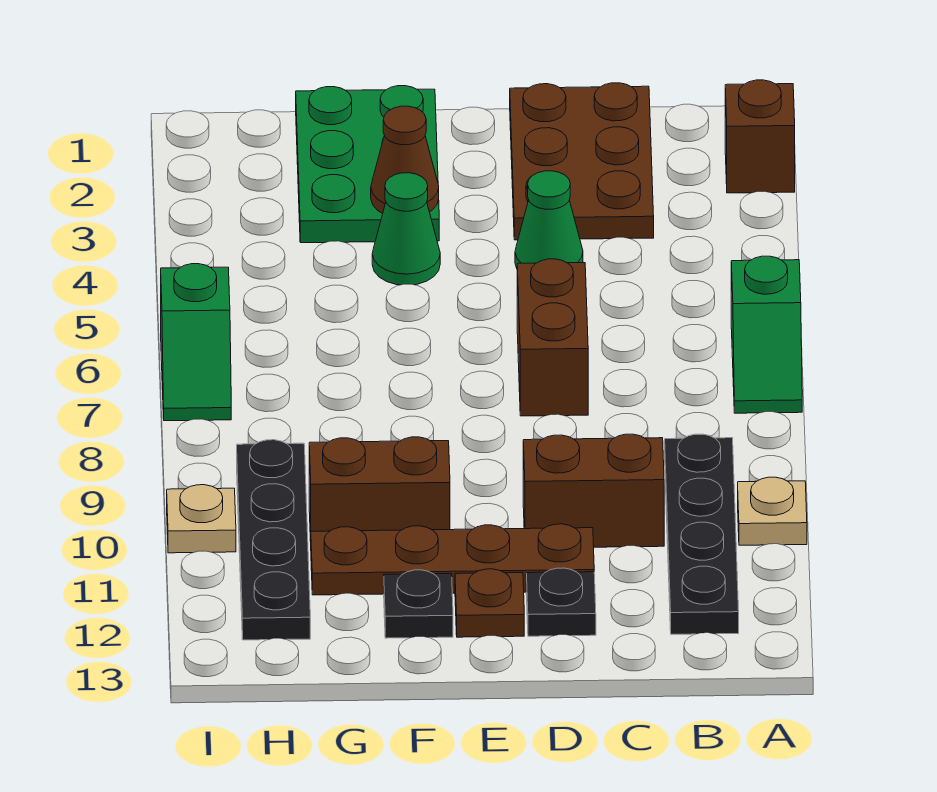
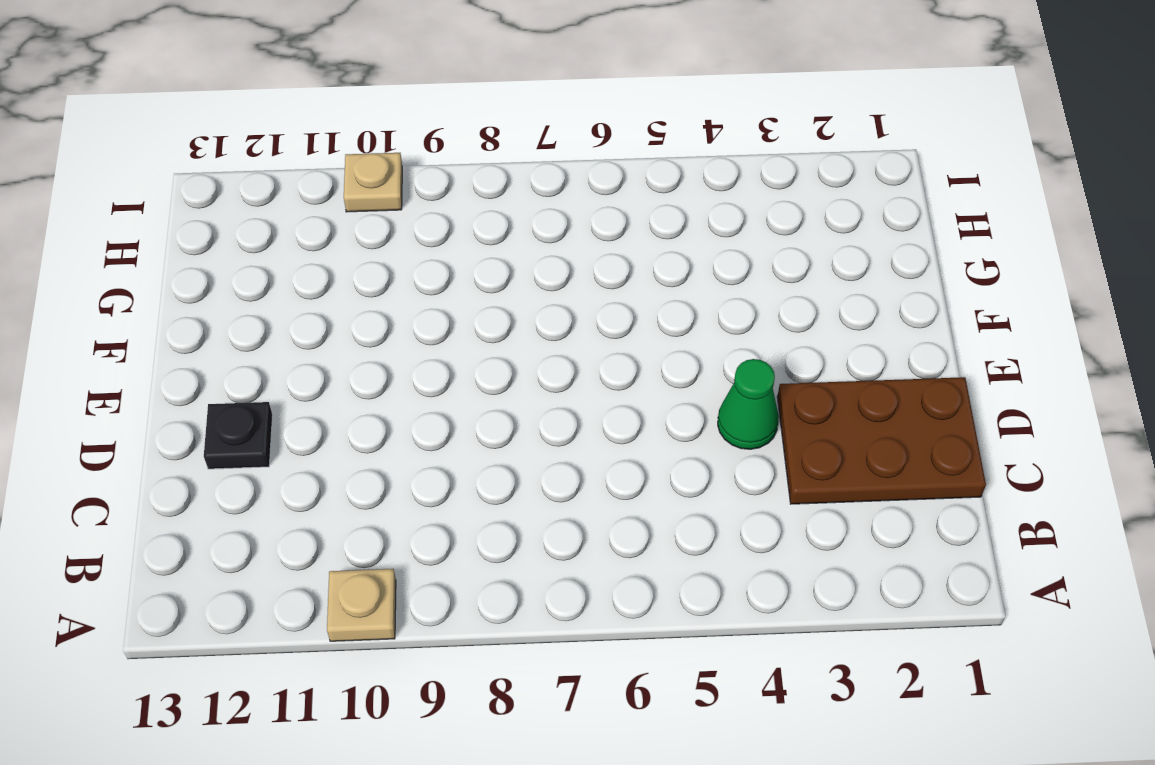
none -> brown 1x1 brick [725,80,795,193]
none -> green 1x2 slope [731,256,802,413]
none -> black 1x4 plate [665,434,739,634]

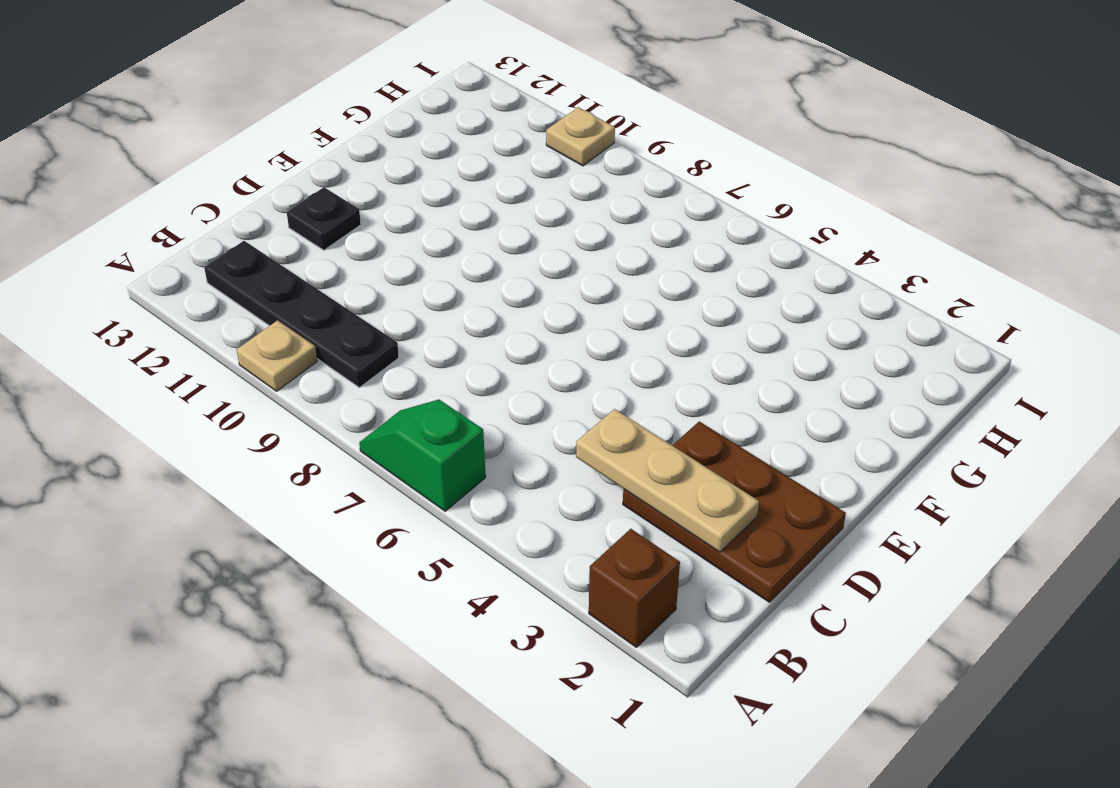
tan 1x3 plate [576,409,759,552] -> none
none -> brown 1x2 brick [523,434,664,547]
none -> green 1x1 cone [515,171,583,268]
none -> brown 1x2 brick [517,259,588,416]

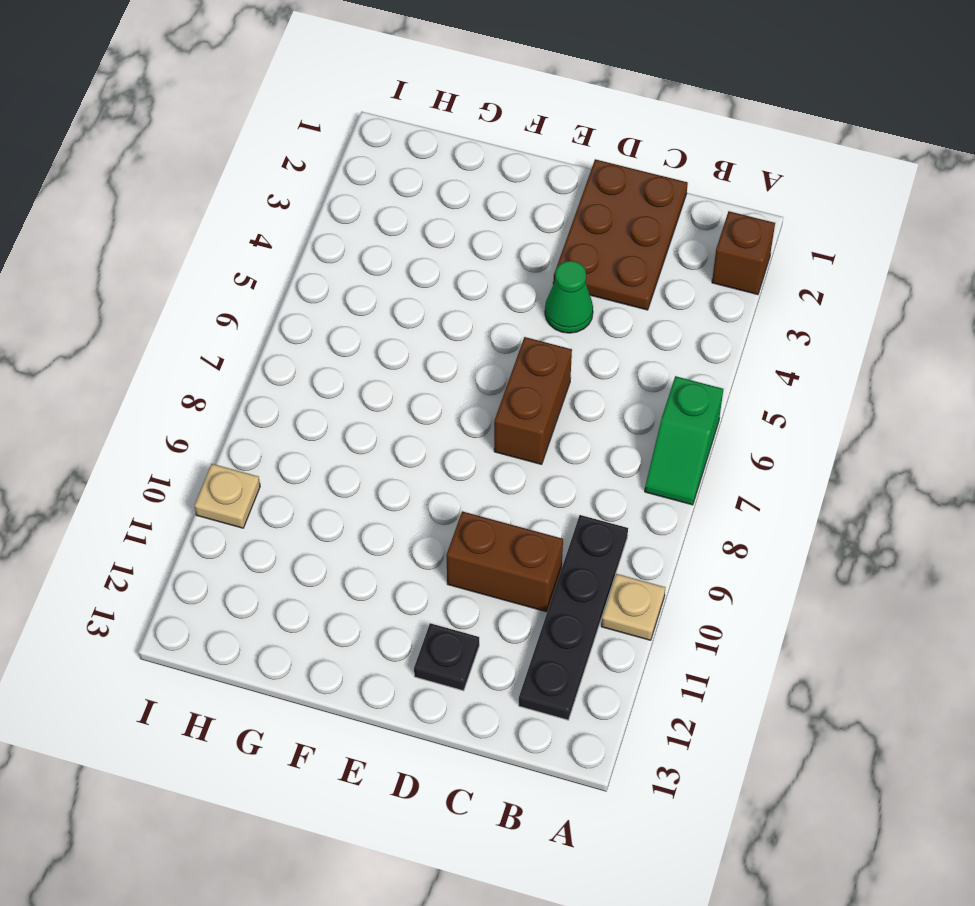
none -> brown 1x4 plate [311,524,594,595]
none -> brown 1x1 plate [455,569,524,637]
none -> green 2x3 plate [296,86,439,243]

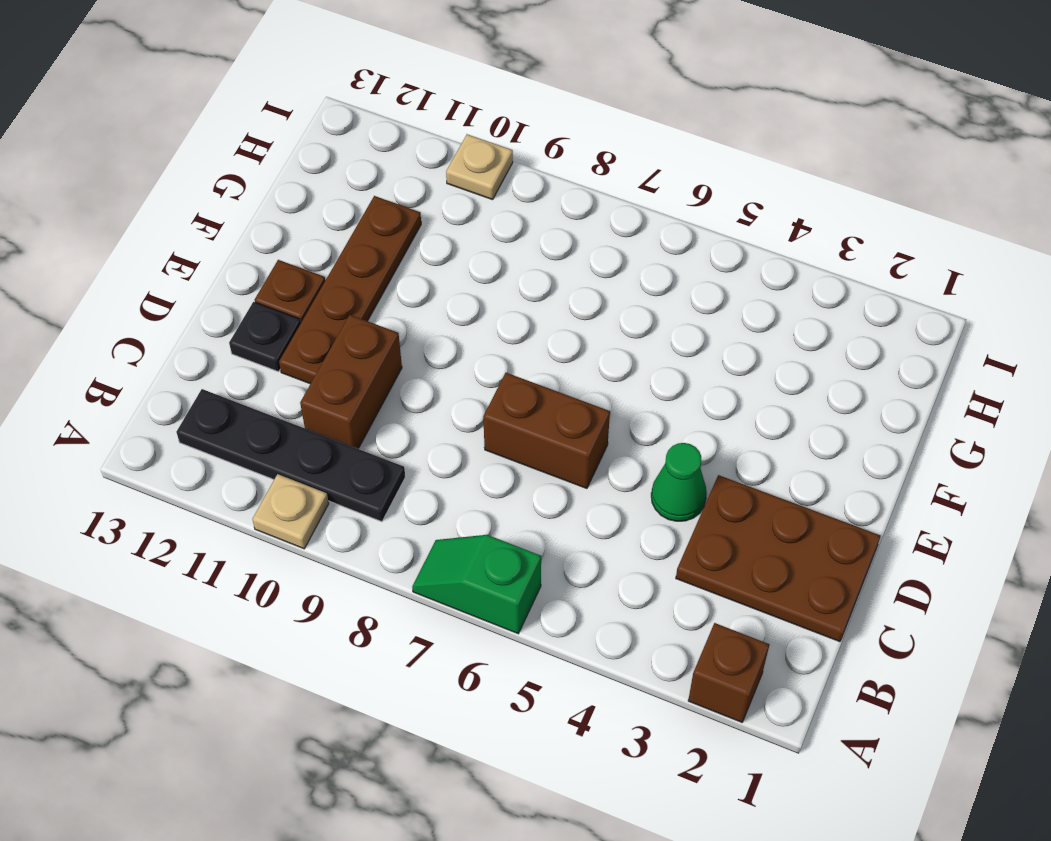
none -> green 2x3 plate [296,86,439,243]
none -> green 1x1 cone [372,173,440,285]
none -> brown 1x2 brick [309,437,450,541]

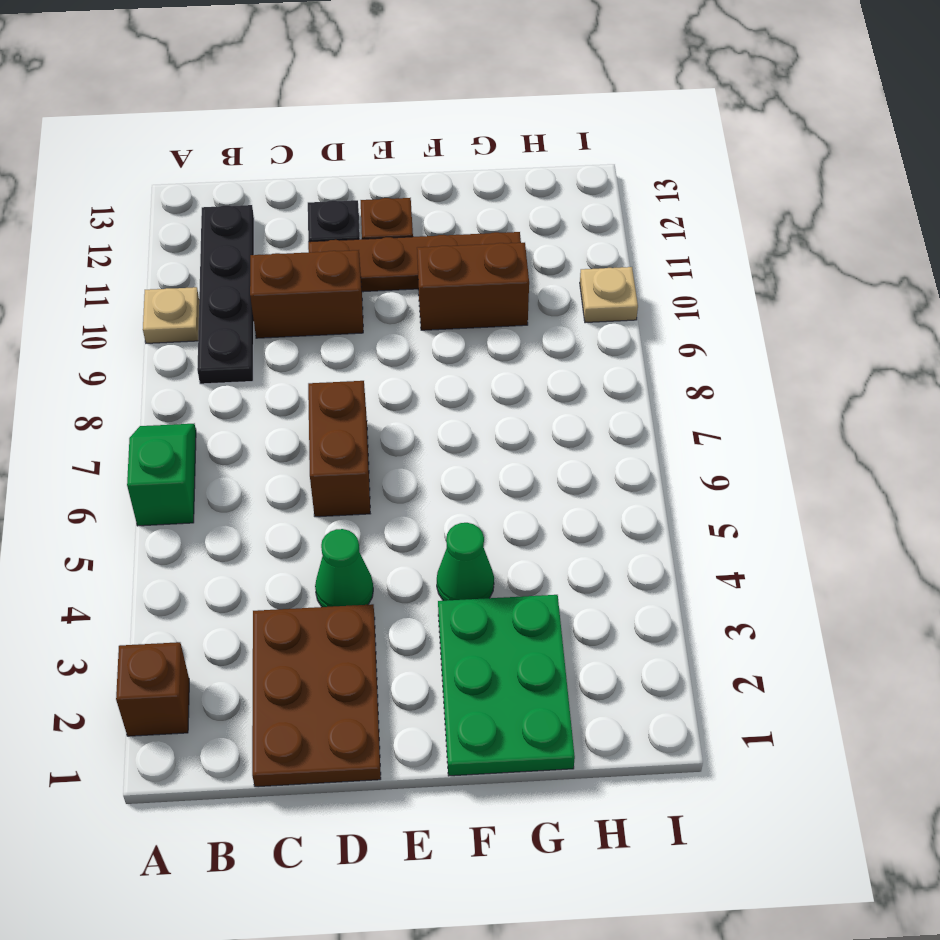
none -> black 1x1 plate [384,570,453,638]
none -> black 1x4 plate [237,440,310,640]
none -> green 1x2 slope [161,264,231,421]

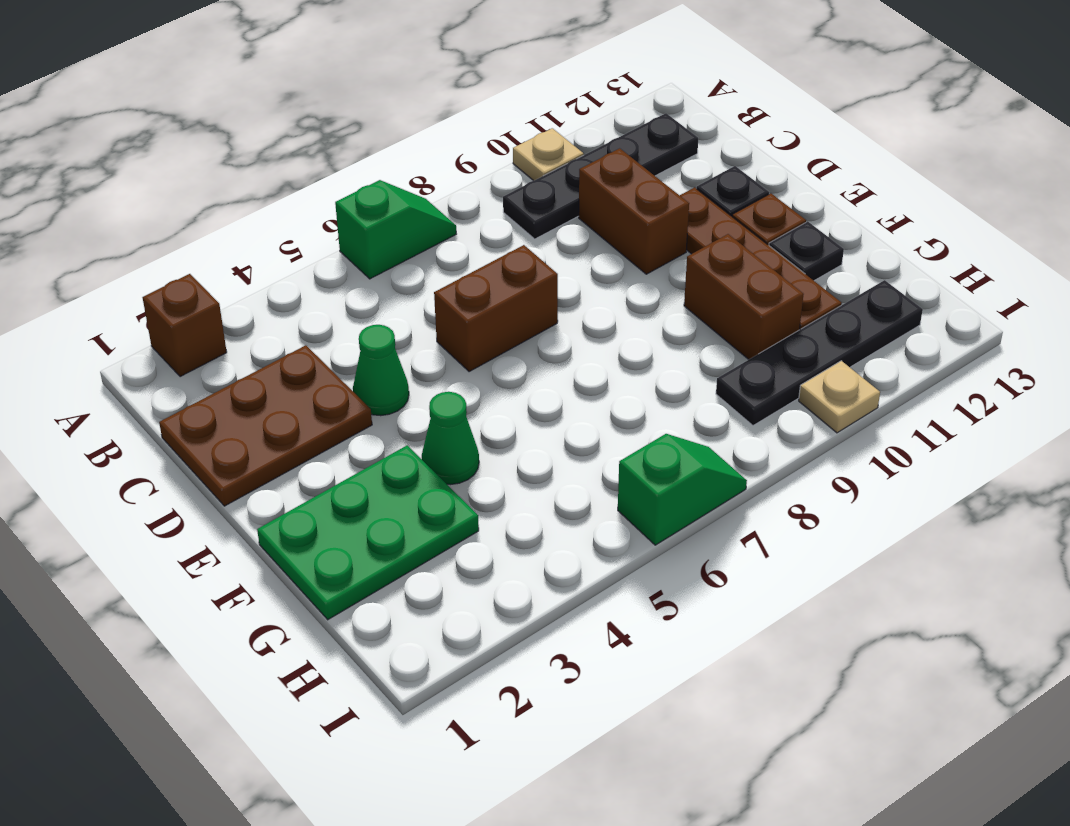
none -> brown 1x1 cone [371,106,439,213]

